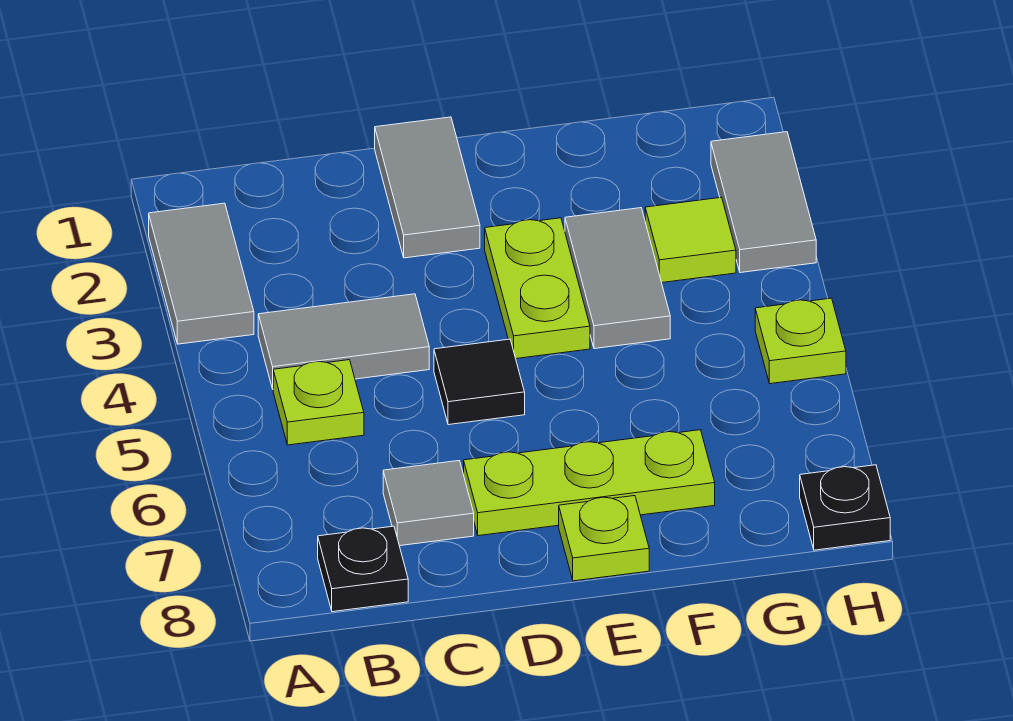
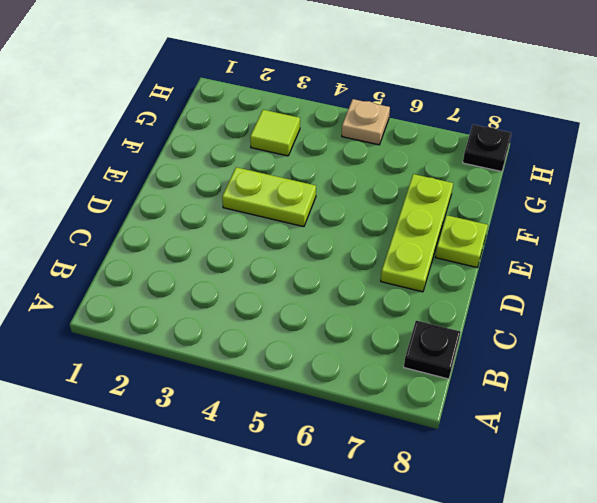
tan 1x1 plate [342,99,390,145] -> lime 1x1 plate [755,298,846,384]
none -> grey 1x2 tile [149,203,254,344]
none -> grey 1x2 tile [258,294,429,389]
none -> lime 1x1 plate [273,360,364,445]

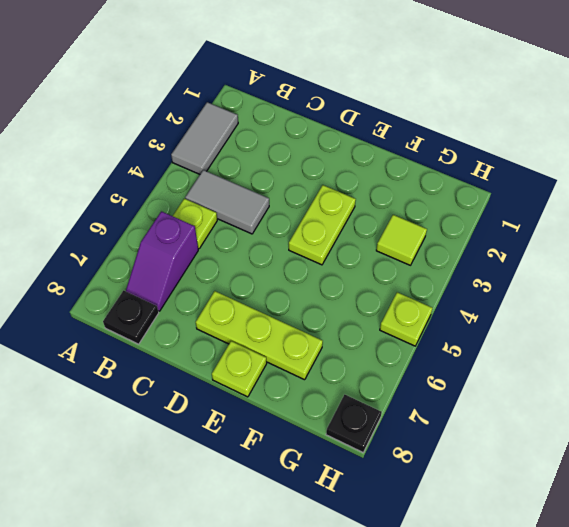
purple 1x2 slope [126,211,198,311] -> none
none -> grey 1x1 tile [383,461,474,546]
none -> grey 1x2 tile [375,117,480,258]
none -> black 1x1 tile [434,339,525,425]

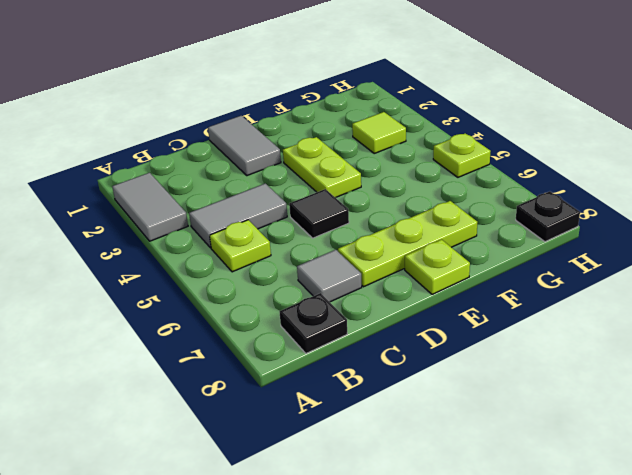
none -> grey 1x2 tile [565,208,670,349]
none -> grey 1x2 tile [711,132,816,273]

